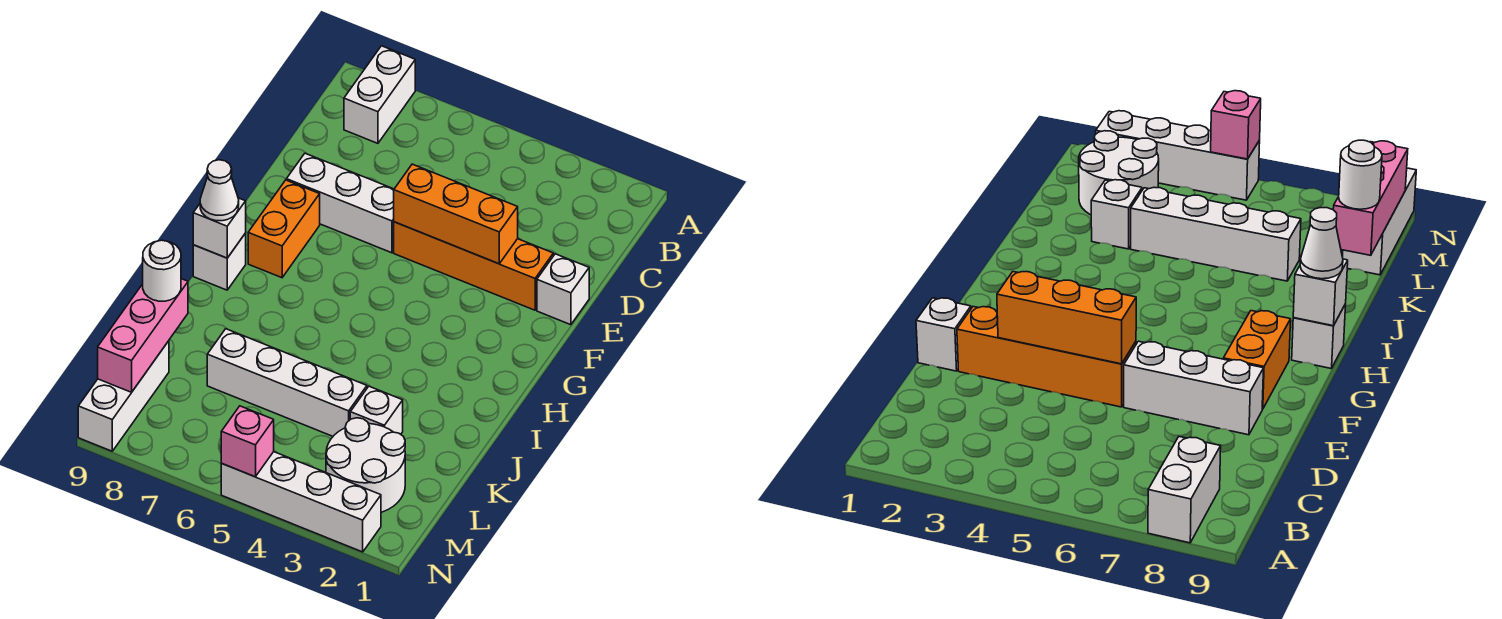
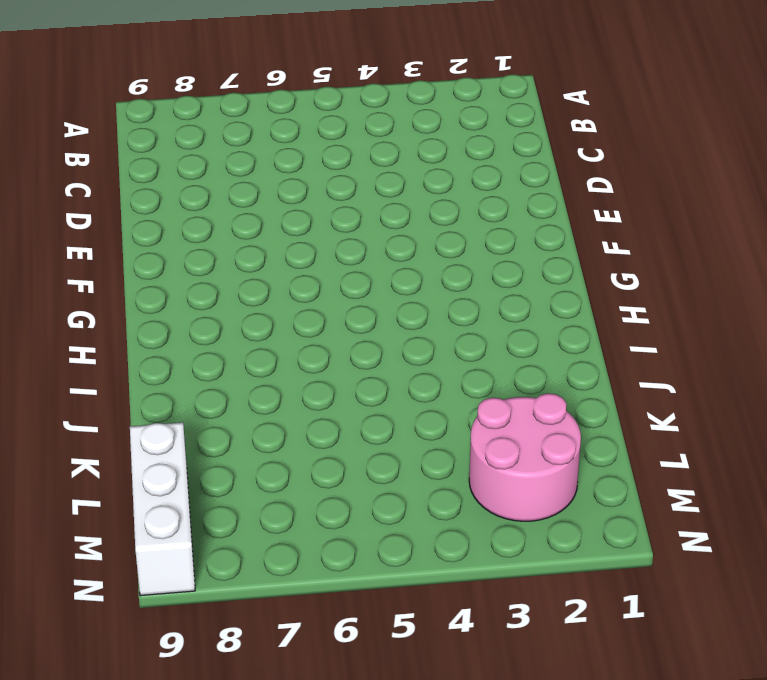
pink 2x2 round brick [469,393,581,521] -> white 2x2 round brick [326,418,405,512]
none -> white 1x2 brick [344,46,415,143]
none -> white 1x1 brick [537,254,589,325]
none -> orange 1x4 brick [394,222,553,310]

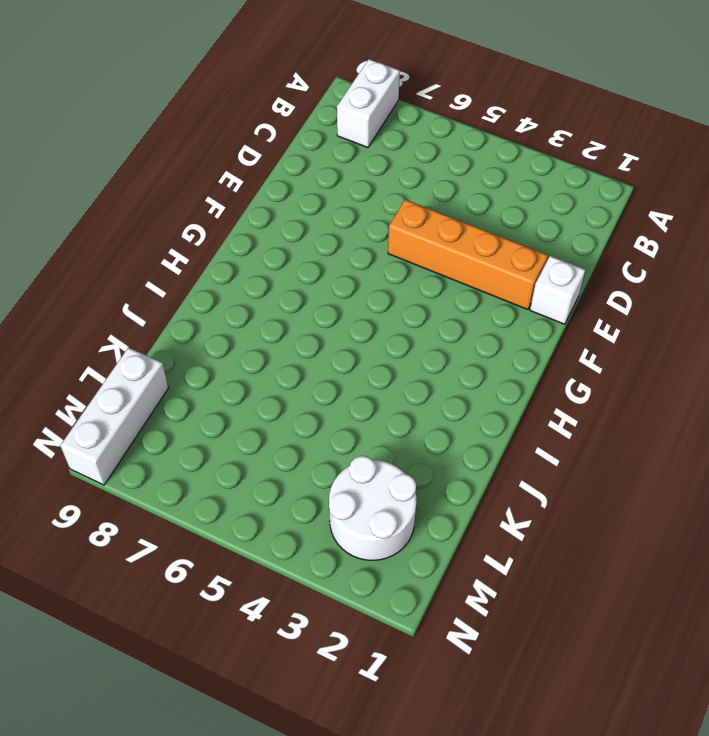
none -> white 1x3 brick [286,153,394,253]
none -> orange 1x2 brick [248,180,320,278]
none -> white 1x1 brick [193,233,246,290]

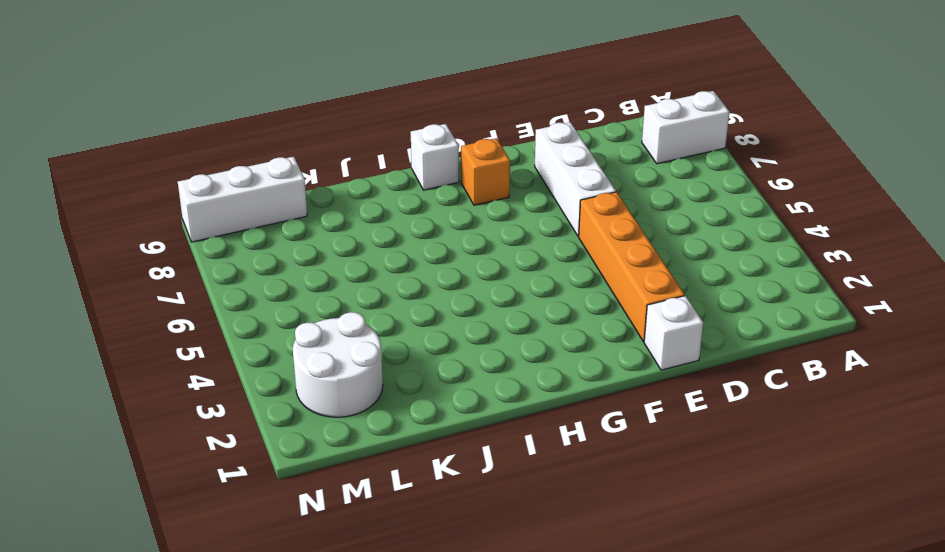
orange 1x1 brick [461,138,510,205] -> orange 1x2 brick [248,180,320,278]
none -> white 1x1 brick [350,386,403,434]
none -> white 1x4 brick [207,329,367,436]
none -> white 1x4 brick [221,452,381,552]

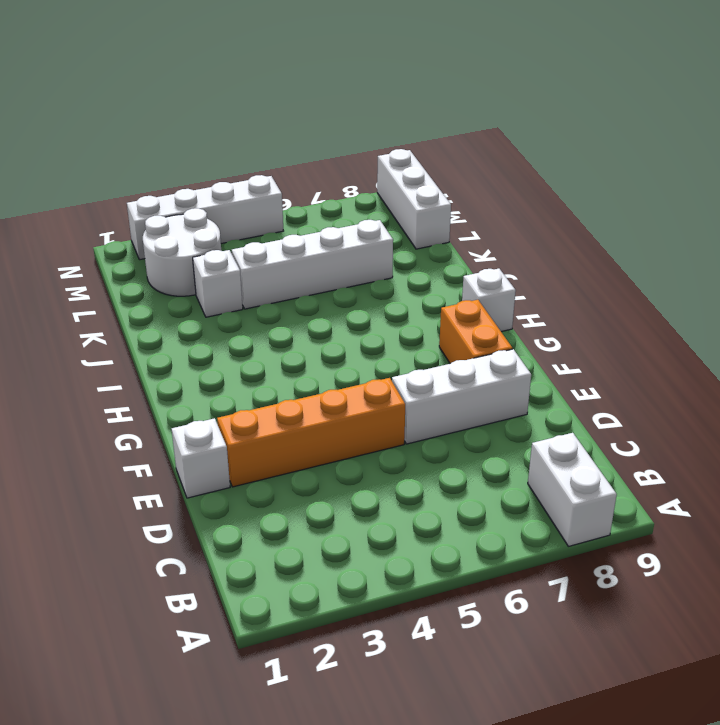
none -> orange 1x3 brick [394,164,518,264]
none -> white 1x1 brick [193,198,246,258]
none -> pink 1x3 brick [98,279,188,392]

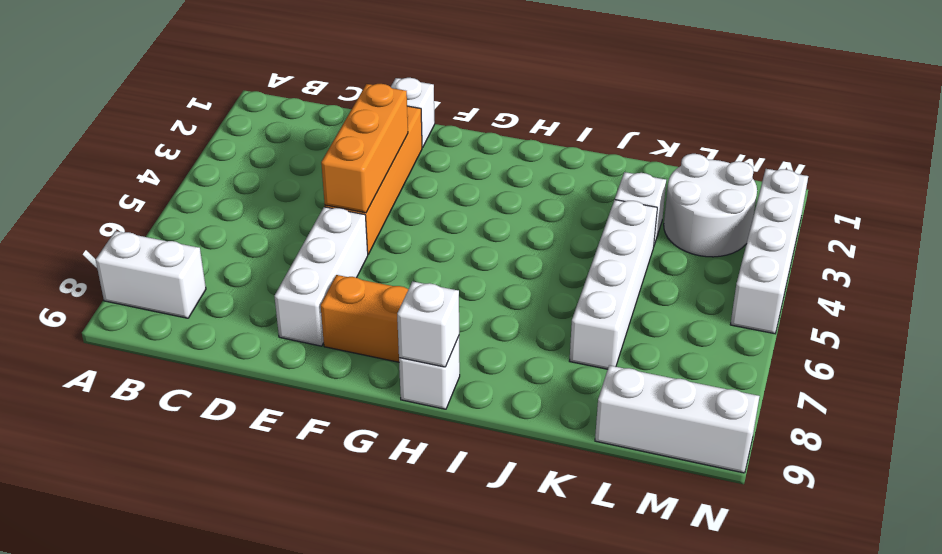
none -> pink 1x3 brick [98,279,188,392]
none -> pink 1x1 brick [221,406,274,477]
none -> white 1x1 cone [200,160,239,221]

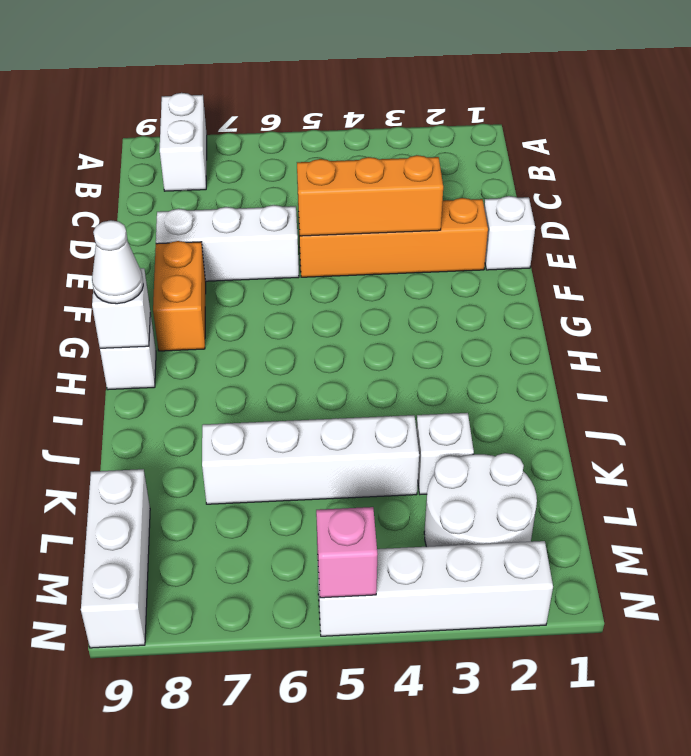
none -> pink 1x3 brick [98,279,188,392]
none -> white 1x1 round brick [143,240,181,301]

